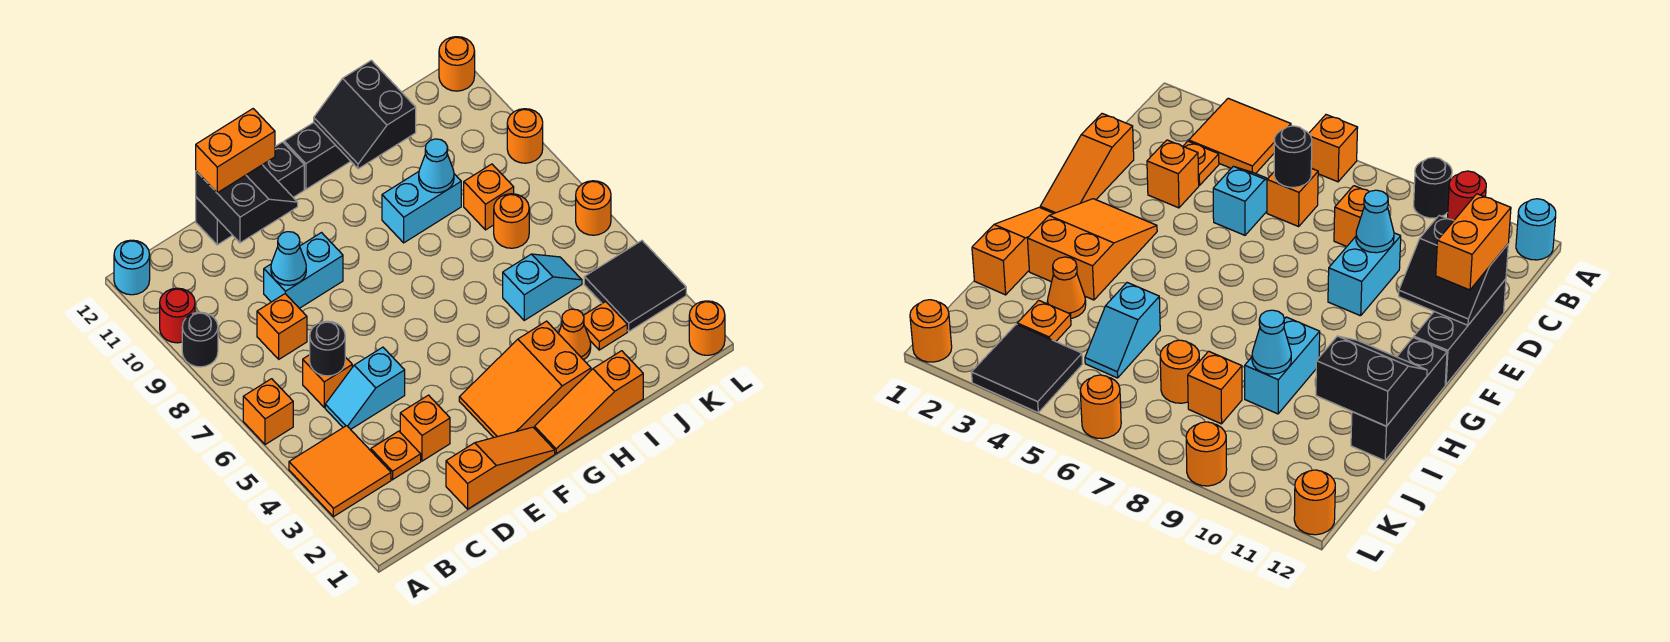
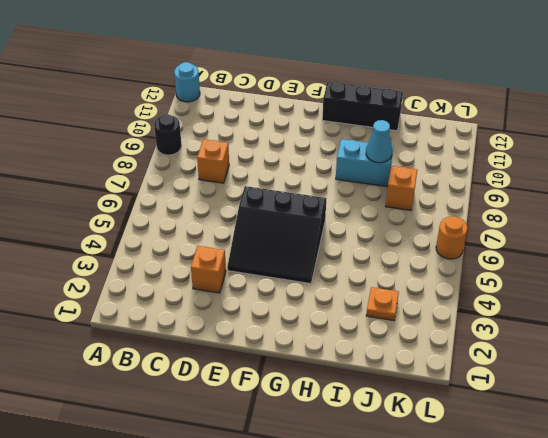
black 3x3 slope [227,186,326,284] -> none
none -> orange 2x2 tile [289,426,391,517]
none -> orange 1x1 brick [243,379,293,445]
none -> red 1x1 round brick [160,288,195,343]
none -> orange 1x1 plate [371,431,421,480]

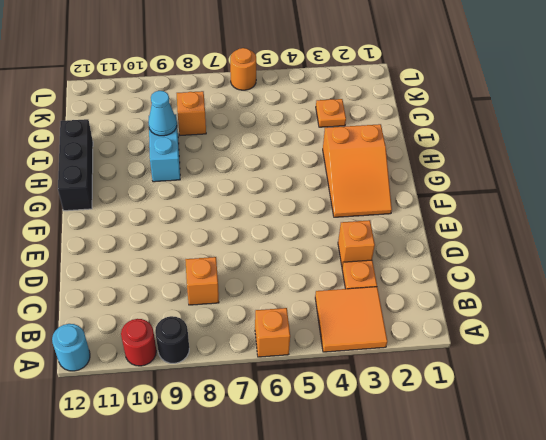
none -> cyan 1x2 slope [325,347,405,429]
none -> orange 1x1 brick [303,355,352,407]
none -> orange 1x3 slope [446,427,555,509]
none -> cyan 1x2 brick [264,233,343,308]

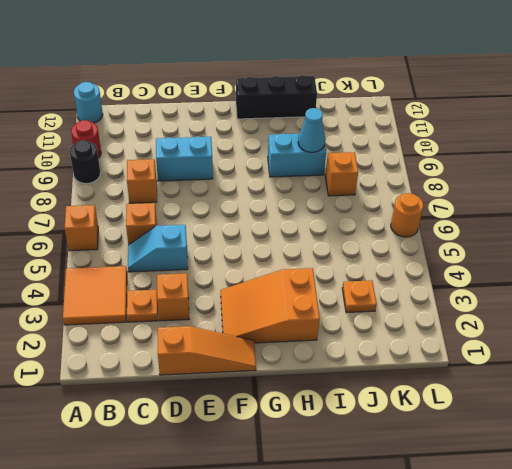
none -> black 1x3 brick [196,142,304,245]
none -> orange 1x3 slope [535,351,643,454]
none -> orange 1x1 cone [558,309,591,360]
none -> cyan 1x2 slope [503,254,582,320]

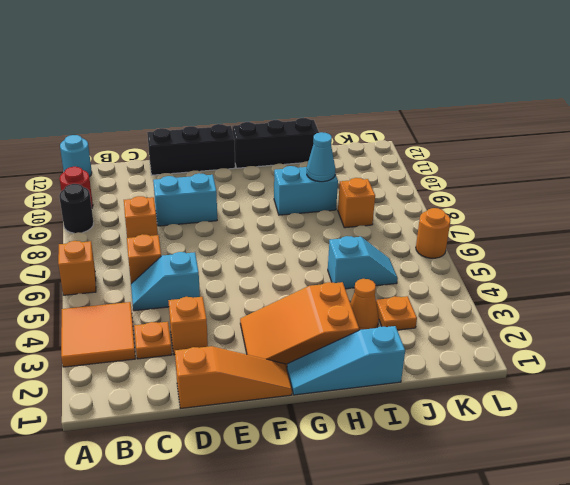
cyan 1x3 slope [287,326,405,395] -> orange 1x3 slope [535,351,643,454]
none -> orange 1x1 round brick [494,194,529,248]
none -> black 2x2 tile [584,241,686,331]
none -> orange 1x1 round brick [689,301,725,355]
none -> orange 1x1 round brick [507,109,543,163]

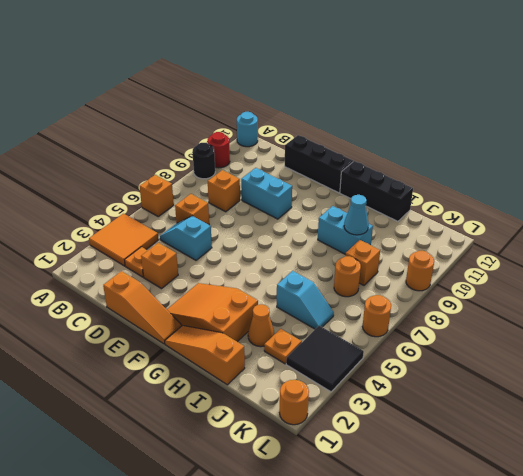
none -> orange 1x1 round brick [439,37,475,91]
none -> black 1x1 round brick [310,321,345,376]
none -> cyan 1x1 cone [271,232,306,285]
none -> black 2x2 slope [196,165,298,243]

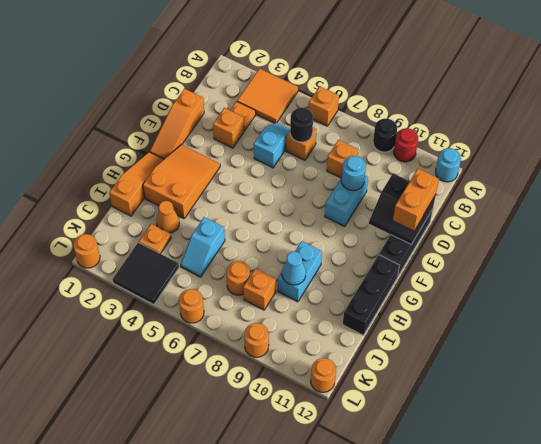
cyan 1x1 round brick [341,156,366,191] -> cyan 1x1 cone [271,232,306,285]
none -> black 2x2 slope [314,60,416,169]

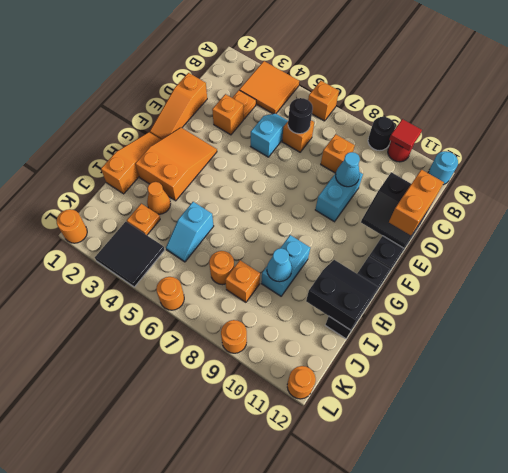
red 1x1 tile [389,119,422,151] -> none

